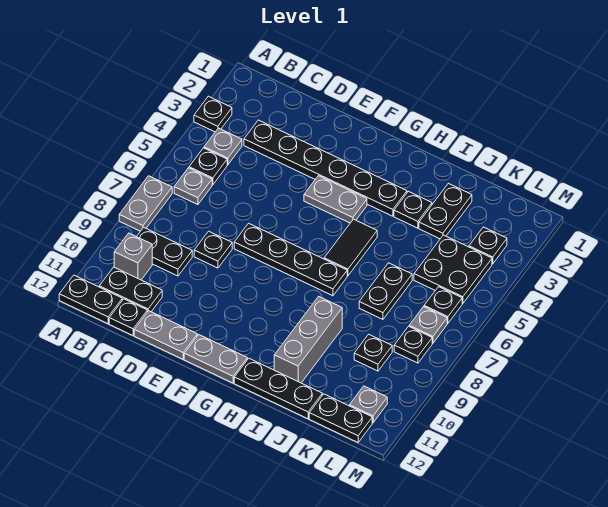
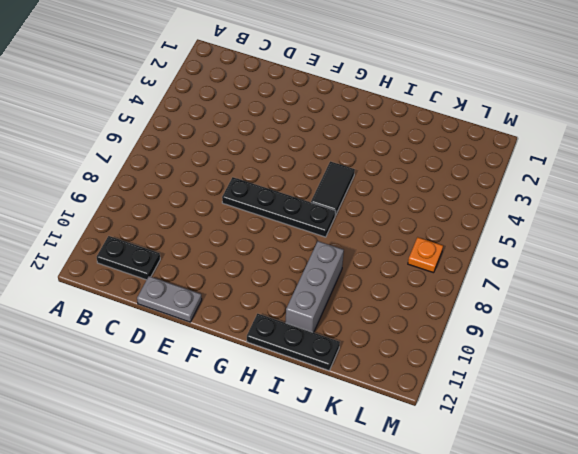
orange 1x1 plate [408,237,443,273] -> grey 1x1 plate [409,307,447,343]
none -> black 1x1 plate [194,96,232,132]
none -> grey 1x2 plate [119,176,172,231]
none -> black 1x2 plate [59,275,122,324]
none -> grey 1x1 plate [204,128,242,165]

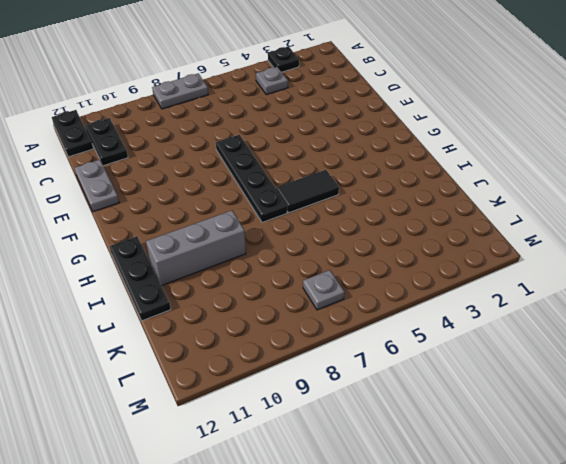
none -> black 1x1 plate [189,148,227,185]
none -> grey 1x1 plate [174,168,212,205]
none -> black 1x2 plate [137,227,192,276]
none -> grey 1x1 brick [114,233,152,280]

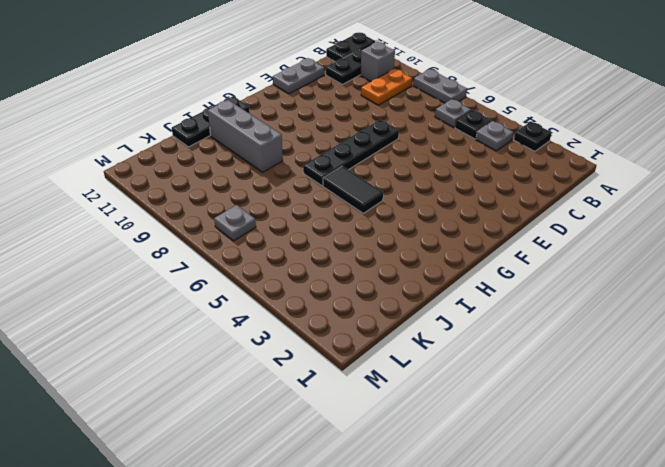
orange 1x2 plate [361,69,412,105] -> black 1x2 plate [137,227,192,276]
none -> black 1x6 plate [244,120,407,216]
none -> black 1x1 plate [109,299,147,335]
none -> black 1x1 plate [194,231,232,268]
none -> grey 1x2 plate [304,176,367,223]

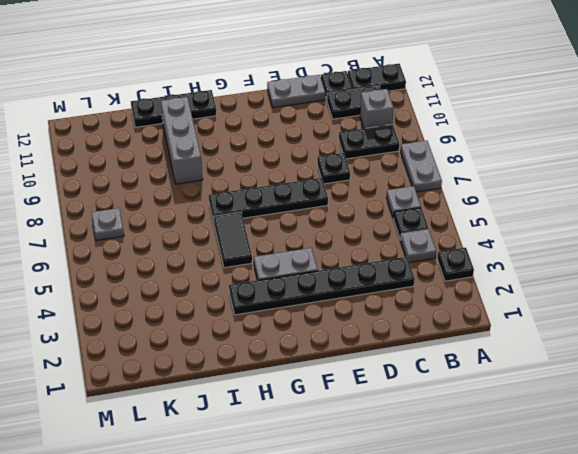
none -> grey 1x2 plate [184,335,247,383]
none -> black 1x1 plate [394,191,432,228]
none -> black 1x2 plate [419,183,472,239]
none -> black 1x2 plate [359,263,412,319]

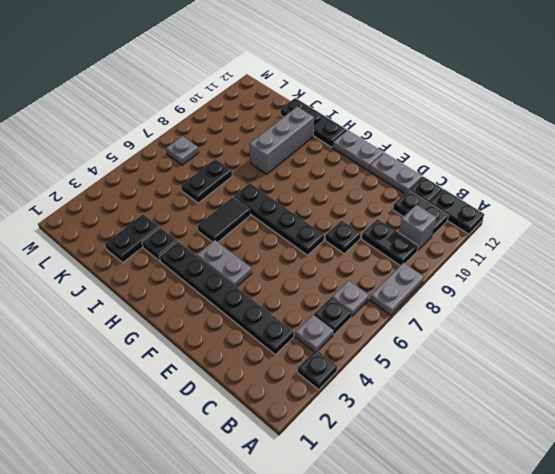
none -> black 2x2 plate [414,235,492,304]
none -> black 1x1 plate [354,334,392,371]
none -> black 1x2 plate [309,394,372,442]
none -> black 1x1 plate [469,227,507,264]

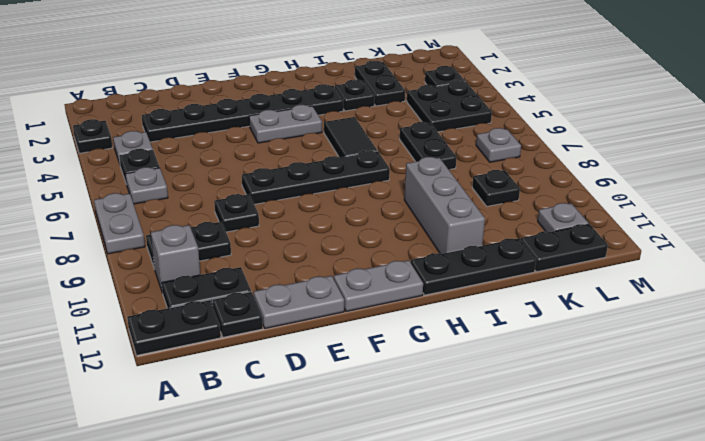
none -> black 1x1 plate [424,287,462,323]
none -> black 1x1 plate [394,326,432,363]

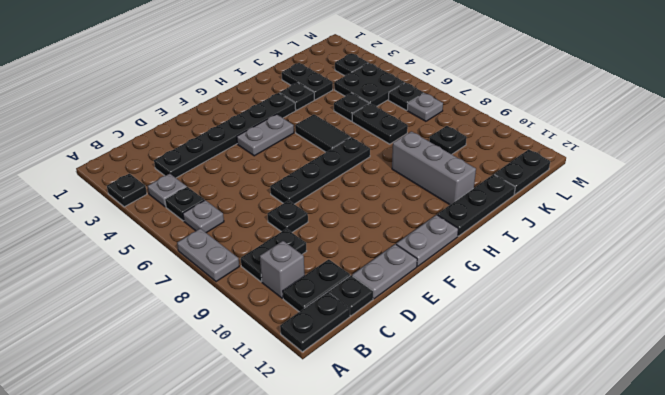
black 1x1 plate [334,93,369,121] -> black 1x1 plate moved to [394,326,432,363]
none -> grey 1x1 plate [349,386,387,423]

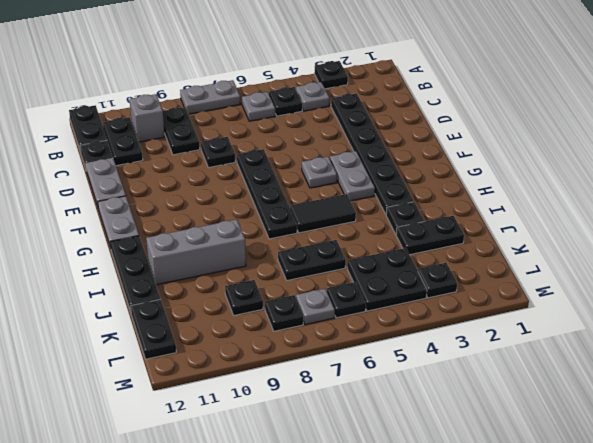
grey 1x1 plate [302,157,337,188] -> grey 1x1 plate moved to [349,386,387,423]

